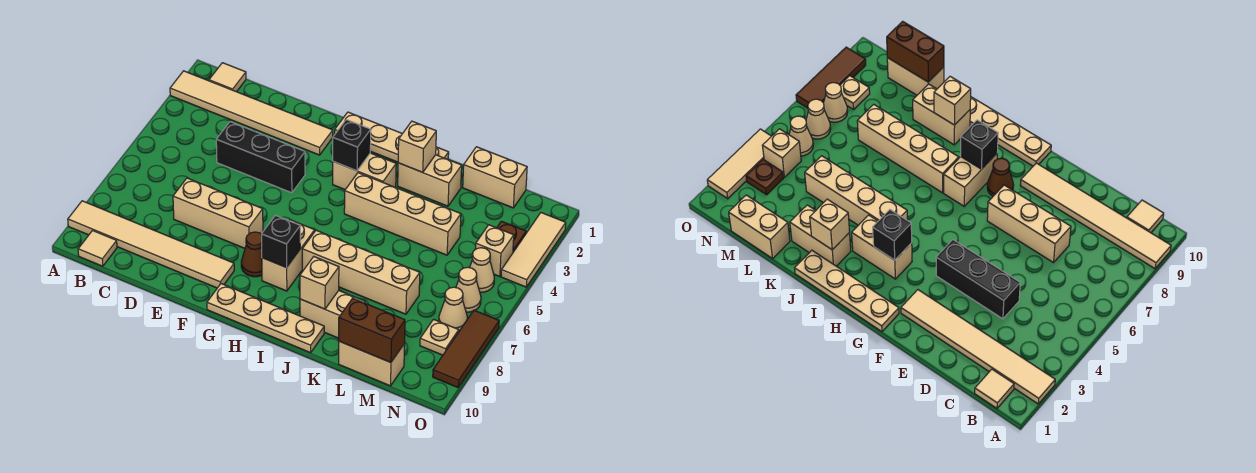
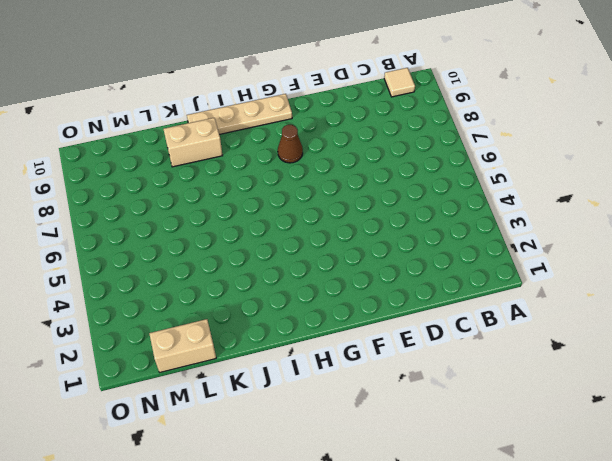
none -> tan 1x6 tile [170,71,333,155]
none -> tan 1x6 tile [68,201,234,288]
none -> tan 1x1 tile [209,63,246,92]
none -> black 1x3 brick [216,122,305,193]

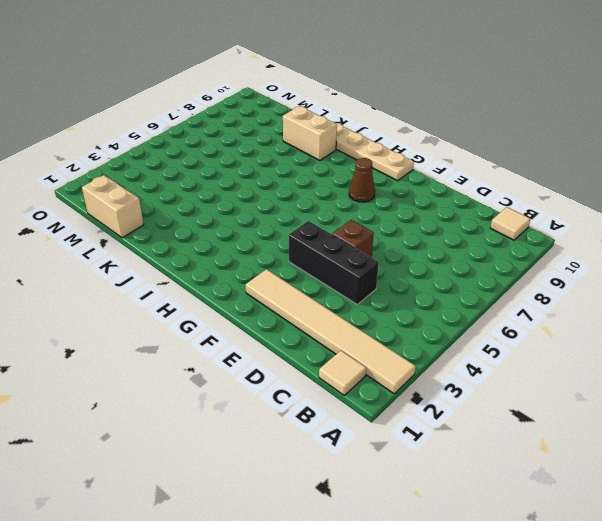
brown 1x1 brick [332,220,374,258] -> none
none -> tan 1x6 tile [68,201,234,288]
none -> tan 1x3 brick [173,178,263,248]
none -> tan 1x4 plate [335,112,449,162]
none -> tan 1x2 brick [333,153,396,190]

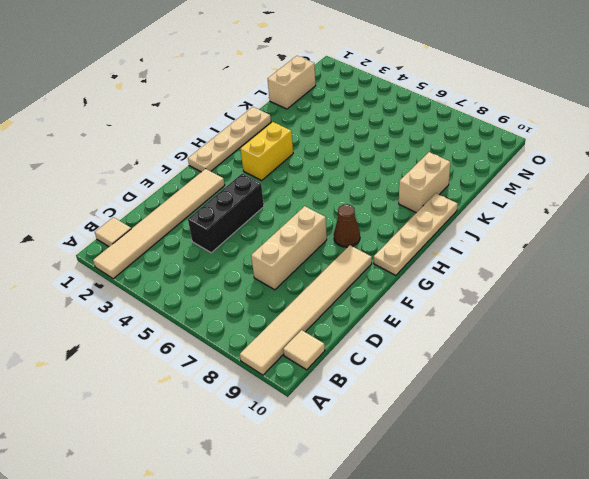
yellow 1x2 brick [240,122,293,180] -> tan 1x2 brick [333,153,396,190]
none -> tan 1x2 brick [262,220,315,291]
none -> tan 1x4 brick [344,173,461,255]
none -> tan 1x4 brick [302,230,420,314]
none -> tan 1x2 brick [398,155,462,206]

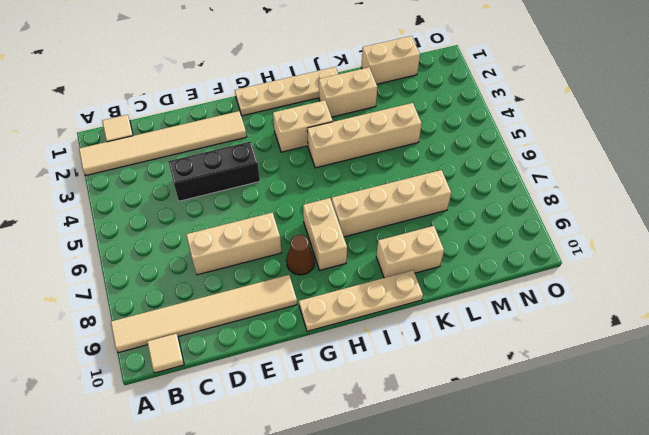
none -> tan 1x2 brick [339,341,405,386]
none -> brown 1x1 plate [497,221,526,252]
none -> tan 1x1 brick [475,225,514,277]
none -> tan 1x1 cone [470,248,494,292]

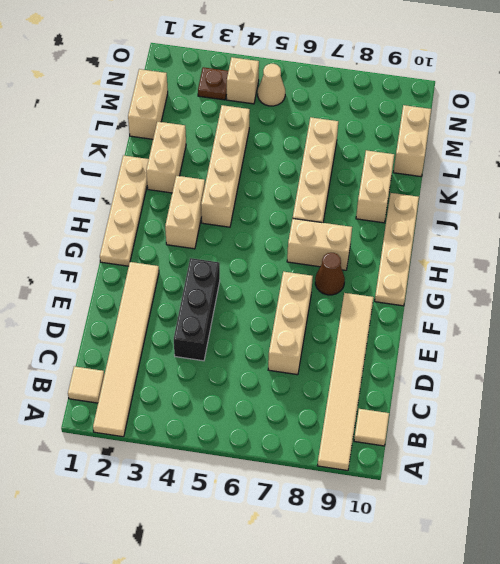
none -> tan 1x1 cone [456,267,481,312]
none -> tan 1x1 cone [439,287,467,331]
none -> tan 1x1 plate [420,319,459,355]
none -> tan 1x3 tile [501,213,566,287]

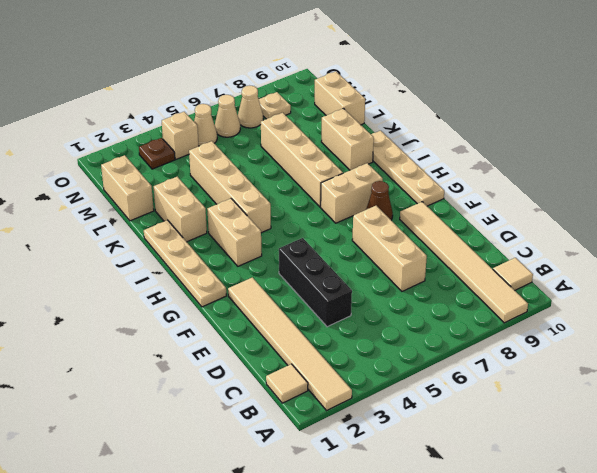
none -> tan 1x3 tile [501,213,566,287]
none -> brown 1x3 tile [433,310,499,387]
none -> black 1x1 brick [333,120,371,171]
none -> black 1x1 brick [262,215,300,268]

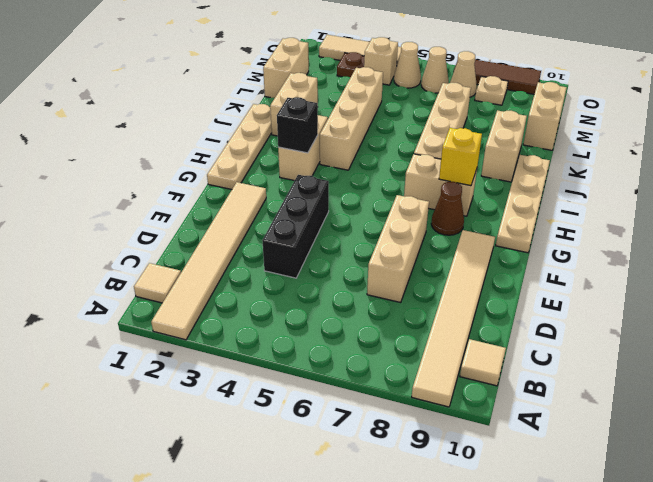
yellow 1x1 brick [439,128,482,186] -> black 1x1 brick [262,215,300,268]
none -> tan 1x1 brick [398,121,436,173]
none -> tan 1x1 brick [300,257,339,309]
none -> brown 1x2 brick [339,298,405,363]

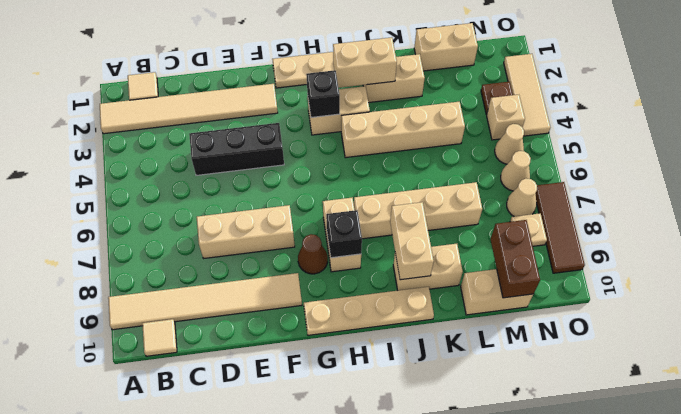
tan 1x2 brick [333,37,397,88] -> tan 1x1 brick [398,121,436,173]
tan 1x2 brick [390,202,434,280] -> tan 1x1 brick [300,257,339,309]
brown 1x2 brick [491,220,540,298] -> brown 1x2 brick turned to [339,298,405,363]

